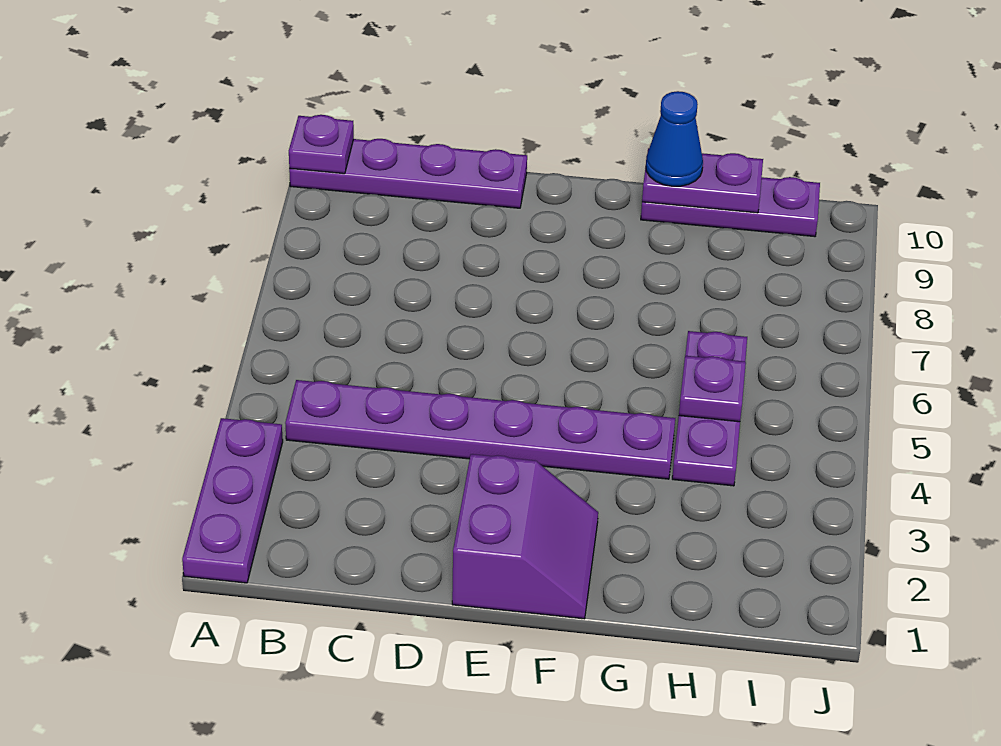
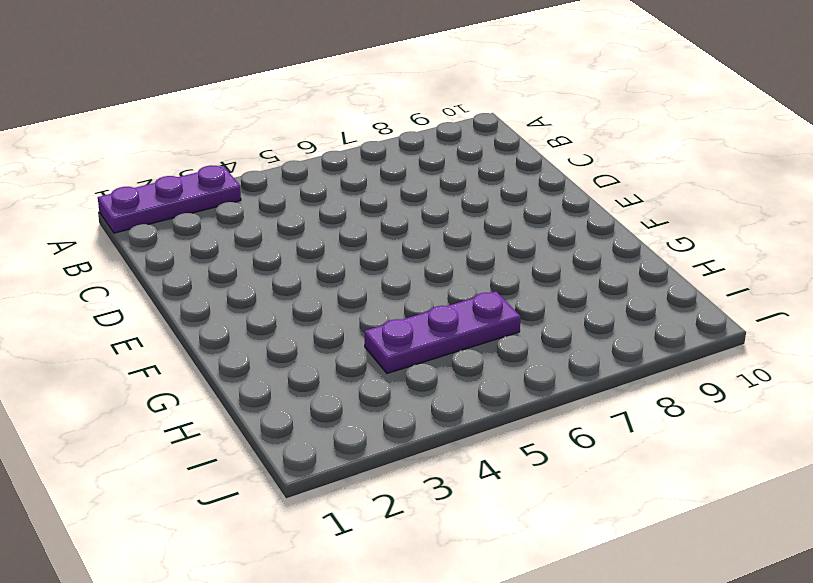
none -> purple 1x4 plate [289,139,527,208]
none -> purple 1x6 plate [285,380,675,479]

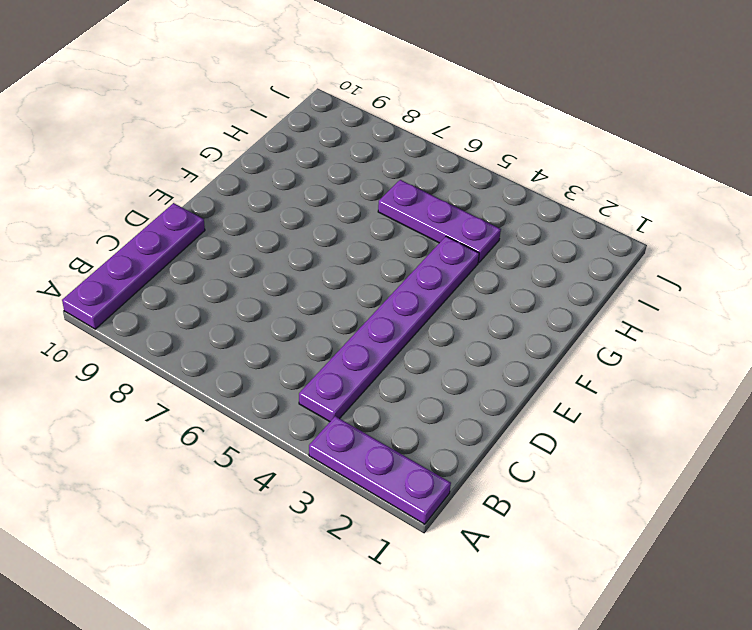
none -> purple 2x2 slope [452,454,598,619]
none -> purple 1x3 plate [641,177,820,237]

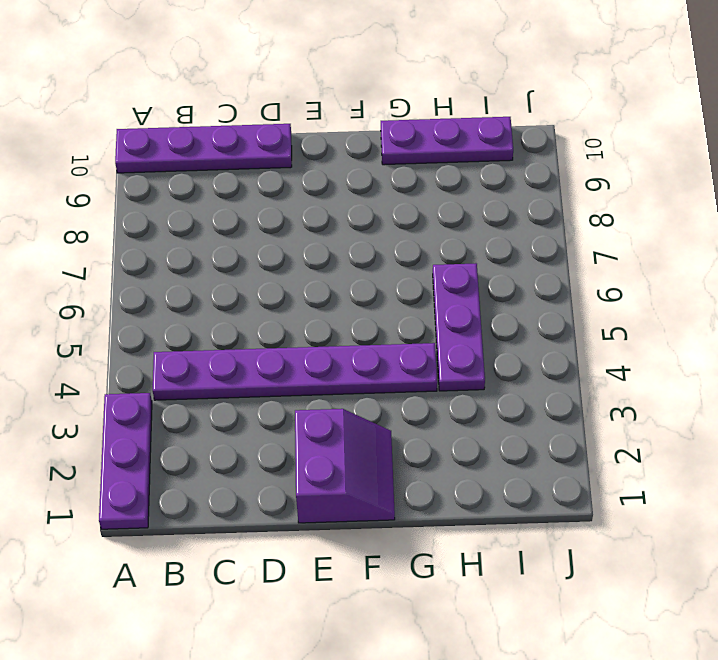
none -> purple 1x1 plate [289,115,354,174]
none -> purple 1x2 plate [642,148,763,213]

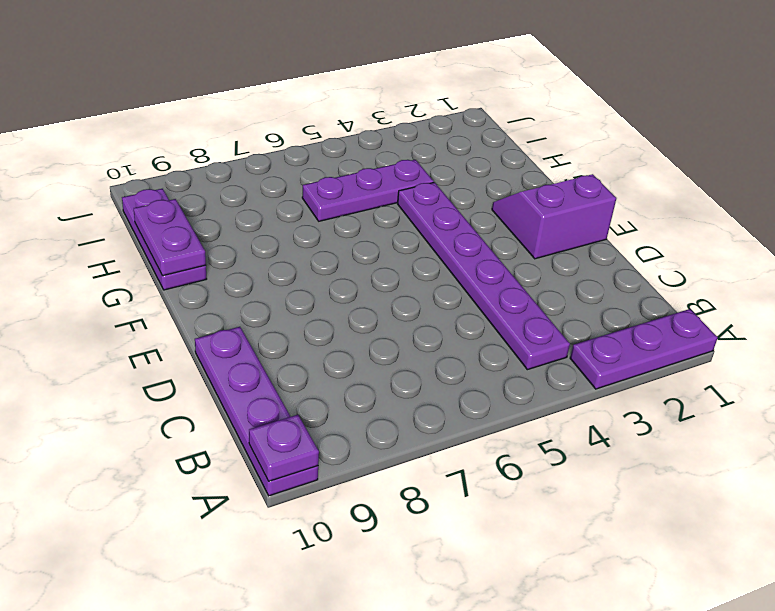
none -> purple 1x1 plate [679,356,746,422]
none -> blue 1x1 cone [646,91,703,186]

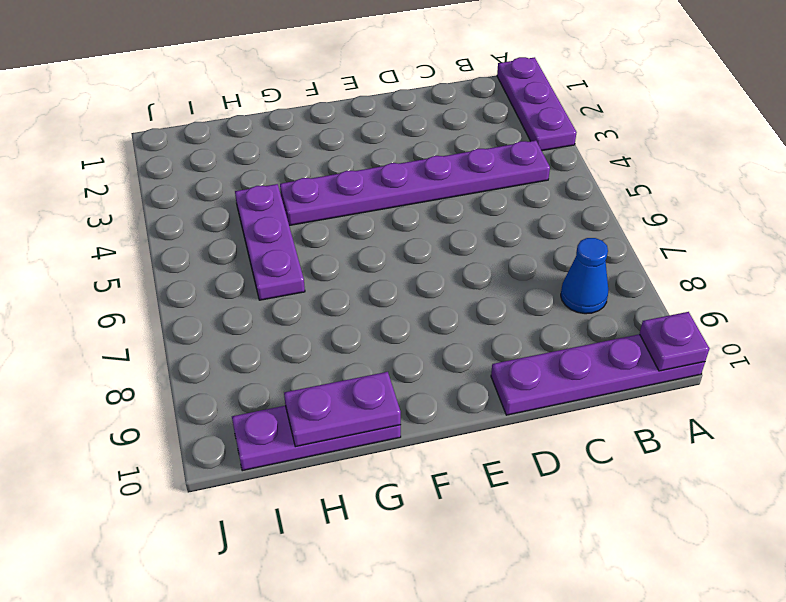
blue 1x1 cone [561,238,608,314] -> blue 1x1 cone moved to [646,91,703,186]
none -> purple 2x2 slope [452,454,598,619]
none -> purple 1x1 plate [679,356,746,422]

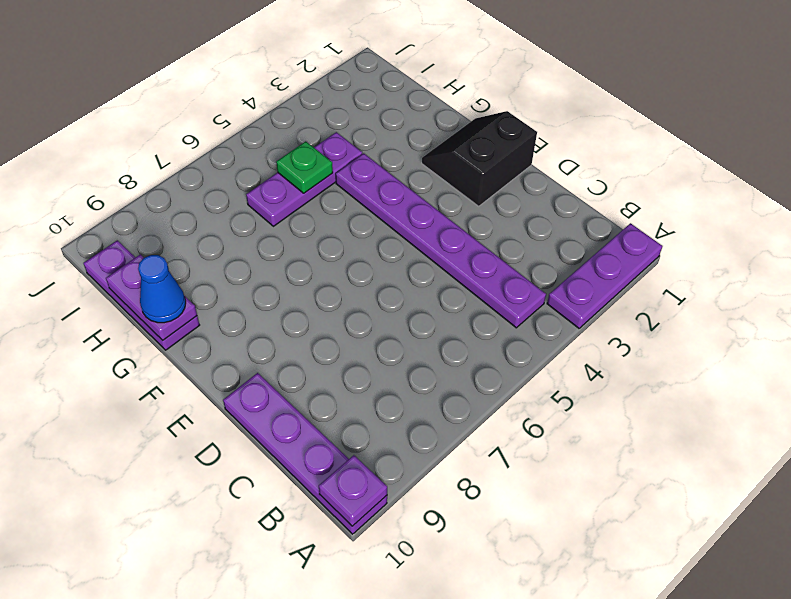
black 2x2 slope [422,111,537,206] -> purple 2x2 slope [452,454,598,619]
green 1x1 plate [276,141,333,193] -> purple 1x1 plate [679,356,746,422]

